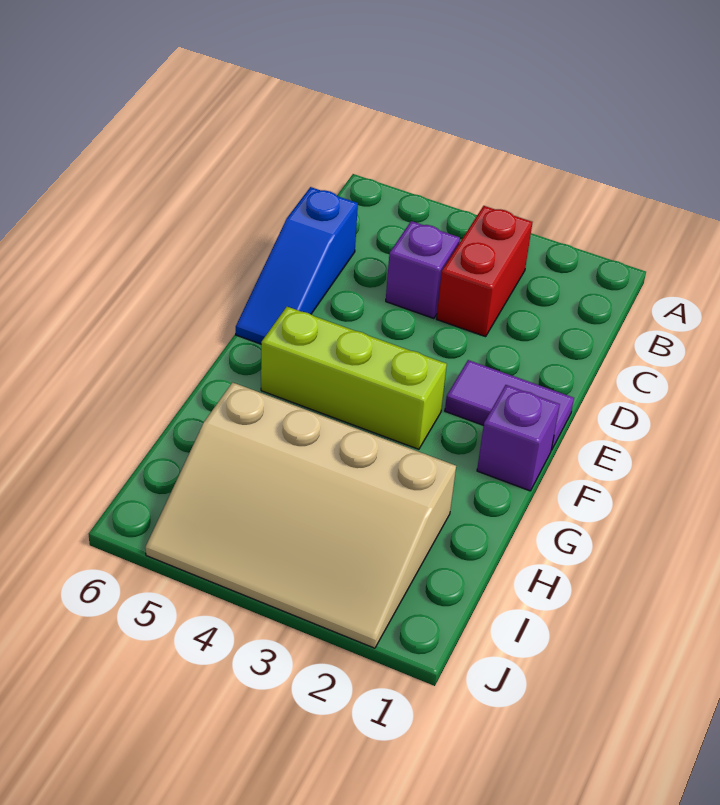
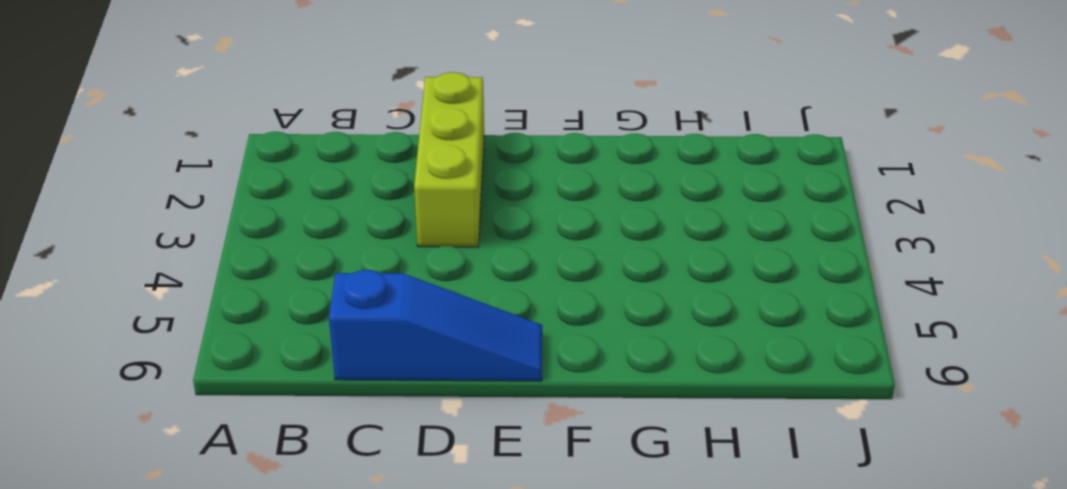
lime 1x3 brick [414,72,484,247] -> lime 1x3 brick moved to [261,307,447,449]
none -> red 1x2 brick [437,206,532,337]
none -> purple 1x1 brick [386,221,460,318]

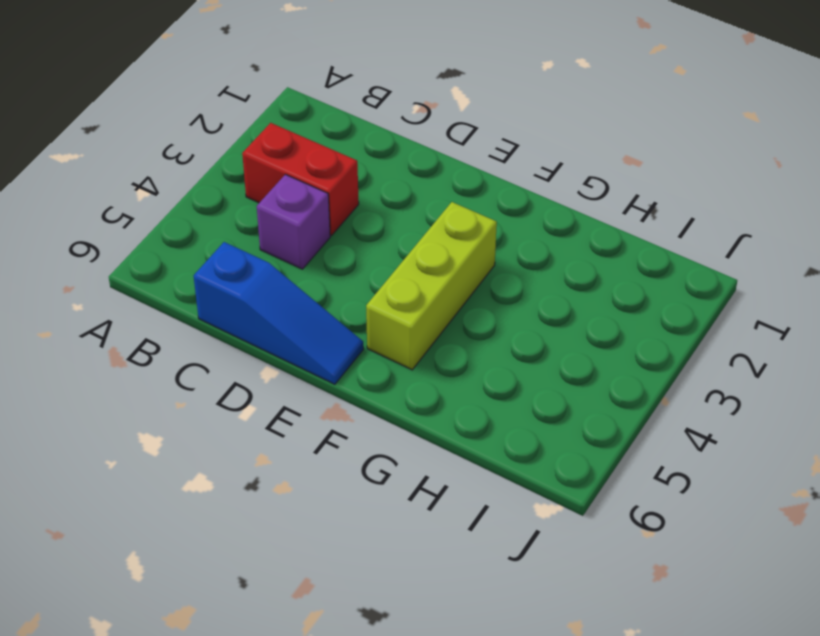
none -> purple 1x2 tile [445,360,574,450]
none -> purple 1x1 brick [477,385,560,491]

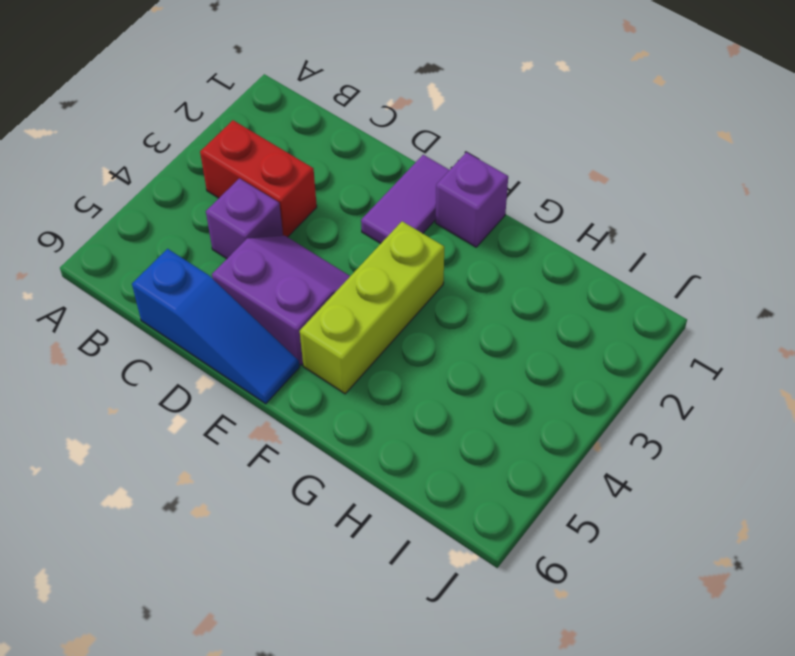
purple 2x2 slope [212,236,350,365] -> none
none -> tan 3x4 slope [145,382,456,648]

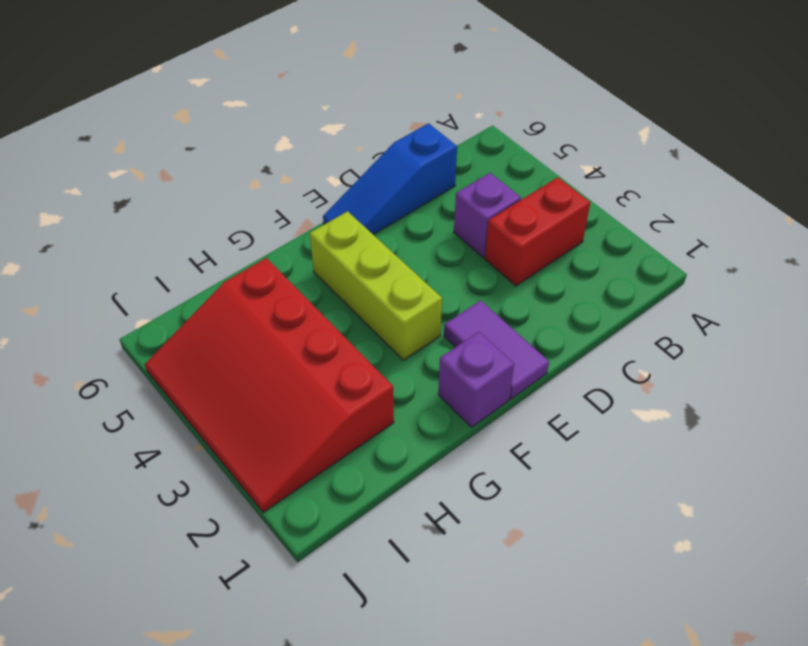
red 3x4 slope [145,258,394,512] -> tan 3x4 slope [145,382,456,648]

